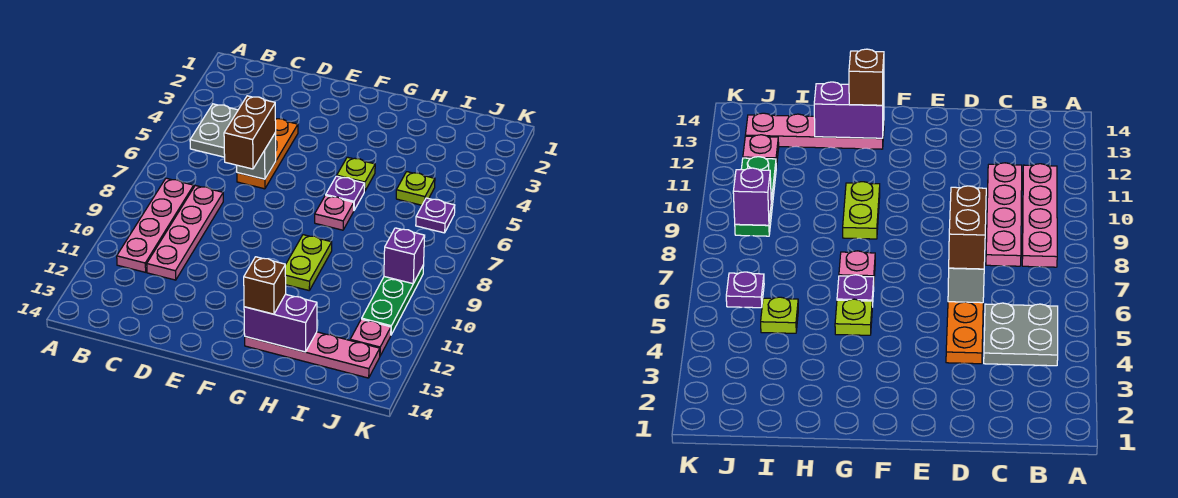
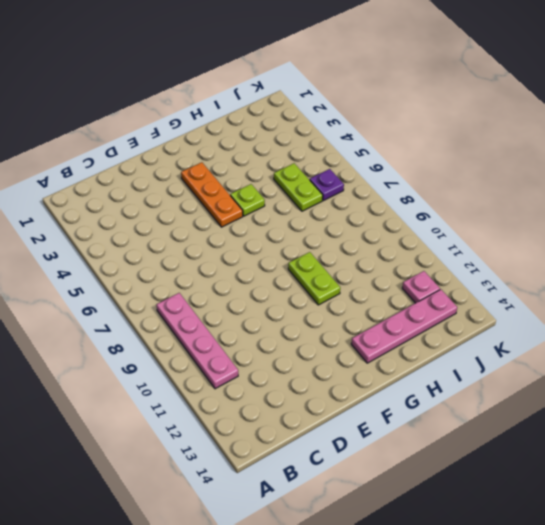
orange 1x3 plate [181,162,243,227] -> orange 1x3 plate moved to [237,119,298,189]
lime 1x2 plate [274,163,323,211] -> lime 1x1 plate [396,172,435,205]
none -> grey 2x2 plate [190,104,238,157]
none -> pink 1x4 plate [147,186,223,280]
none -> purple 1x1 plate [326,176,365,210]

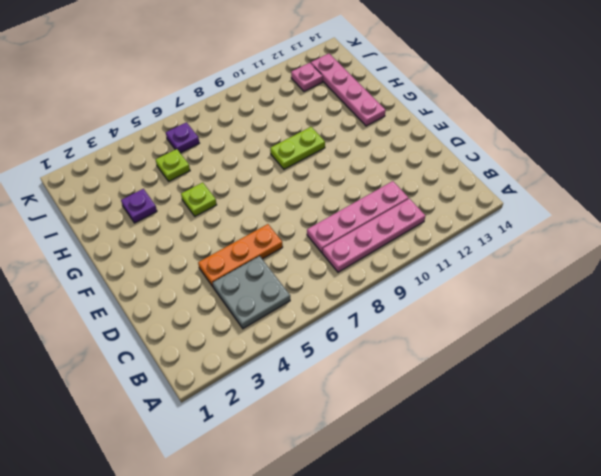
purple 1x1 plate [121,189,157,223] -> purple 1x1 plate moved to [326,176,365,210]
none -> pink 1x1 plate [315,195,354,230]
none -> green 1x3 plate [362,265,424,334]
none -> grey 1x1 brick [237,133,276,179]

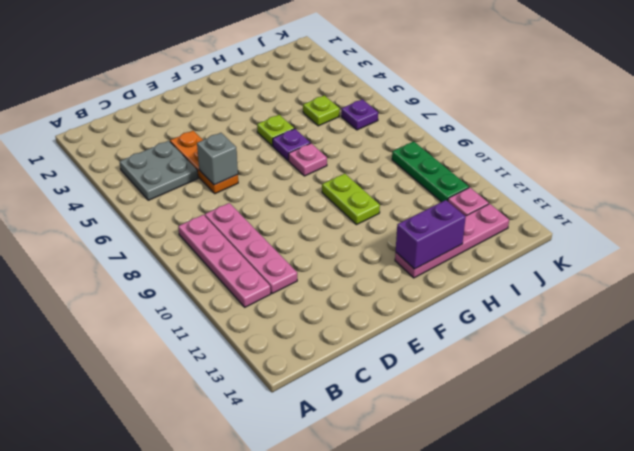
none -> purple 1x1 brick [384,228,425,284]
none -> brown 1x2 brick [224,96,276,169]
none -> brown 1x1 brick [244,257,286,314]

